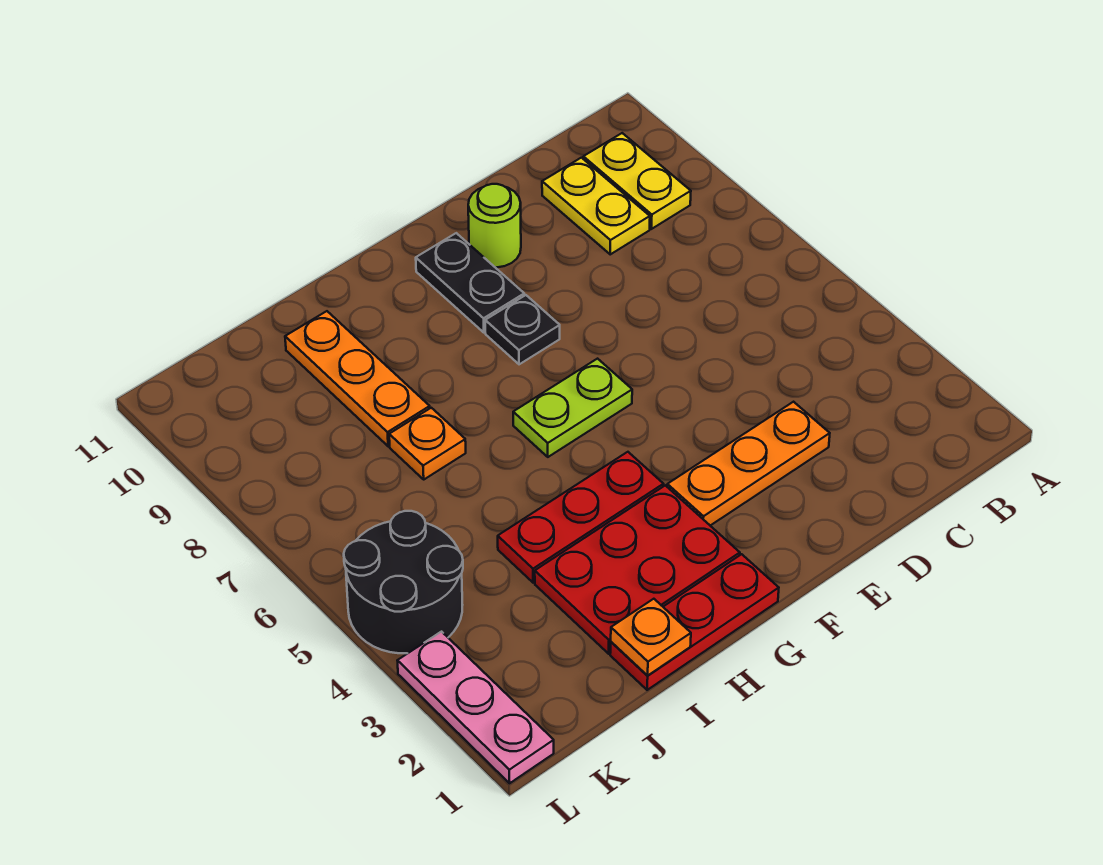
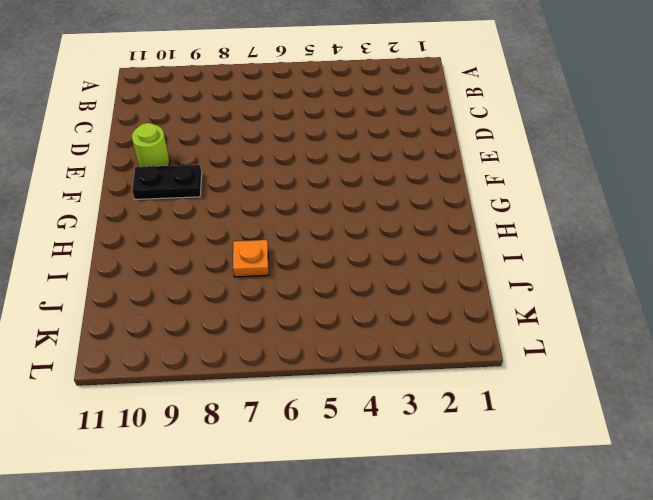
none -> yellow 1x2 plate [583,133,691,229]
none -> yellow 1x2 plate [542,158,650,254]
none -> orange 1x3 plate [667,402,830,526]

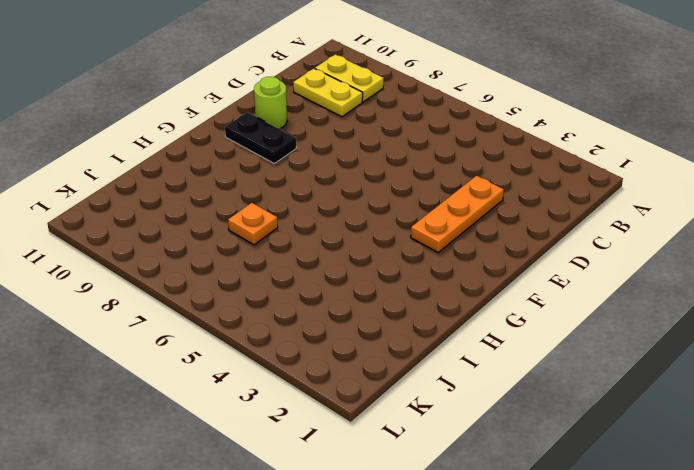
none -> lime 1x2 plate [513,359,632,457]
none -> black 1x1 plate [485,295,560,364]
none -> red 1x3 plate [610,554,779,690]

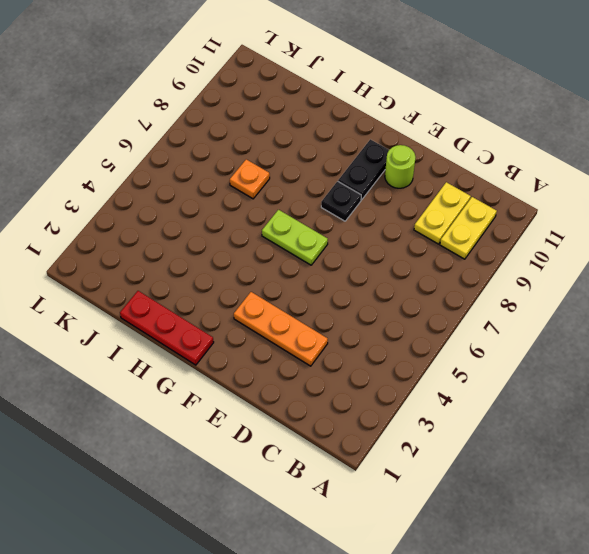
none -> red 2x3 plate [535,485,740,654]
none -> red 1x3 plate [498,452,664,583]
none -> orange 1x3 plate [285,311,430,446]

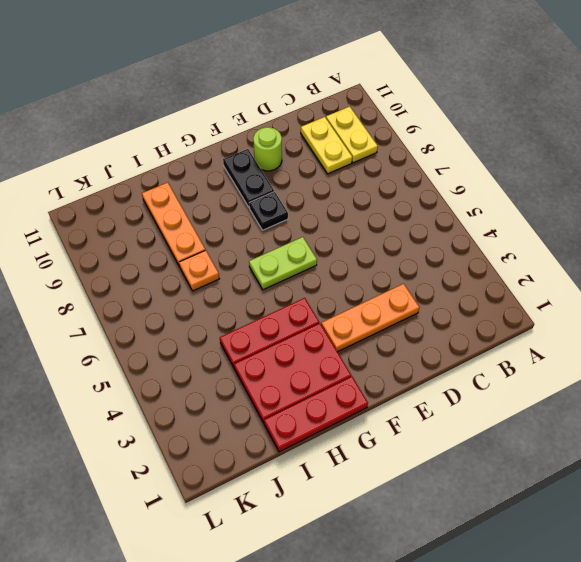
none -> black 2x2 round brick [344,511,463,653]
none -> pink 1x3 plate [397,632,554,783]
none -> orange 1x1 plate [611,599,691,675]

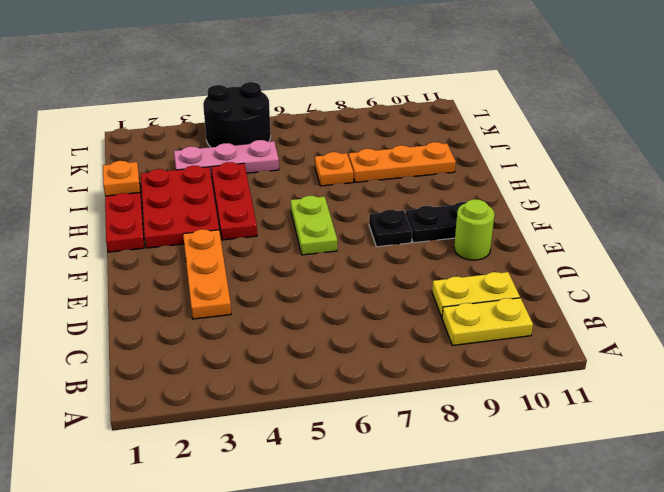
pink 1x3 plate [174,140,279,177] -> pink 1x3 plate moved to [397,632,554,783]

